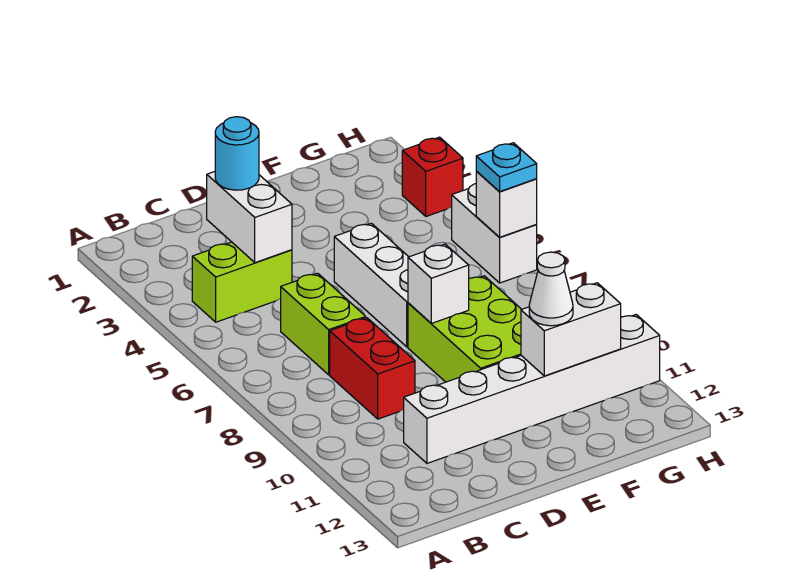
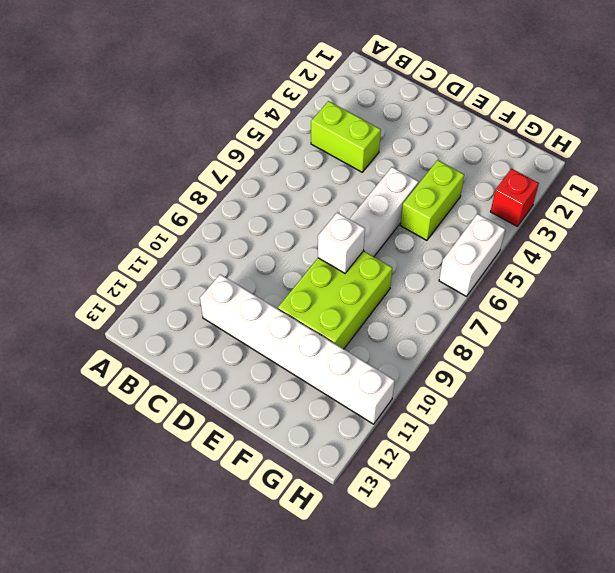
lime 1x2 brick [400,160,464,240] -> lime 1x2 brick moved to [281,273,366,375]
none -> red 1x2 brick [330,318,415,419]
none -> white 1x2 brick [207,172,292,263]
none -> white 1x2 brick [521,283,621,376]

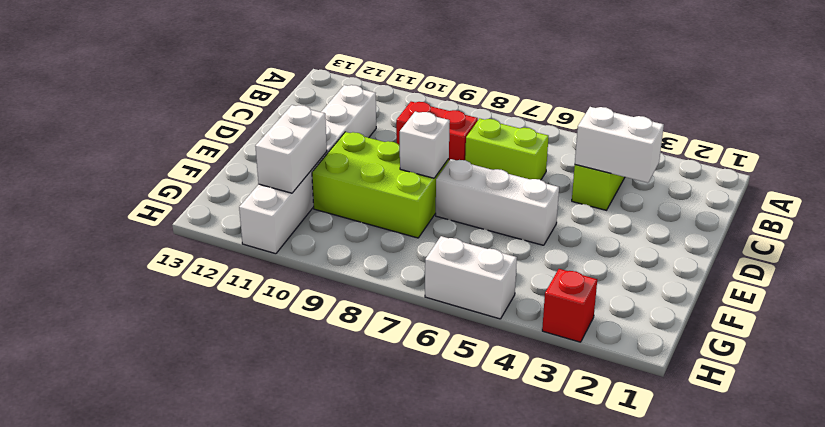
none -> white 1x1 brick [476,171,537,237]
none -> cyan 1x1 round brick [215,117,259,190]
none -> white 1x1 cone [529,252,573,326]

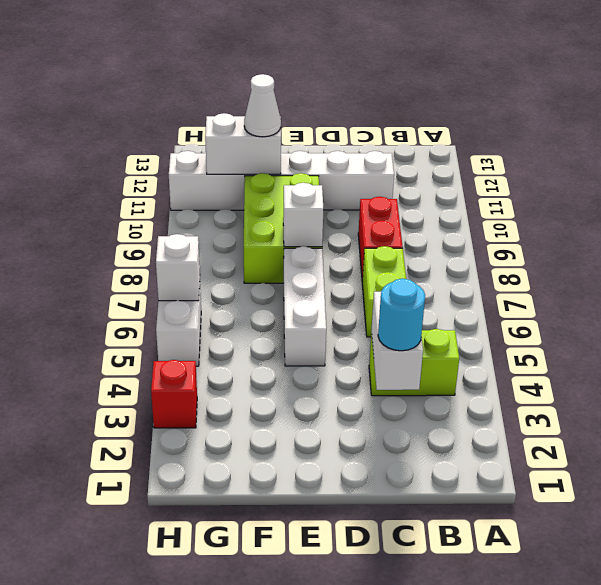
none -> cyan 1x1 plate [476,143,537,191]

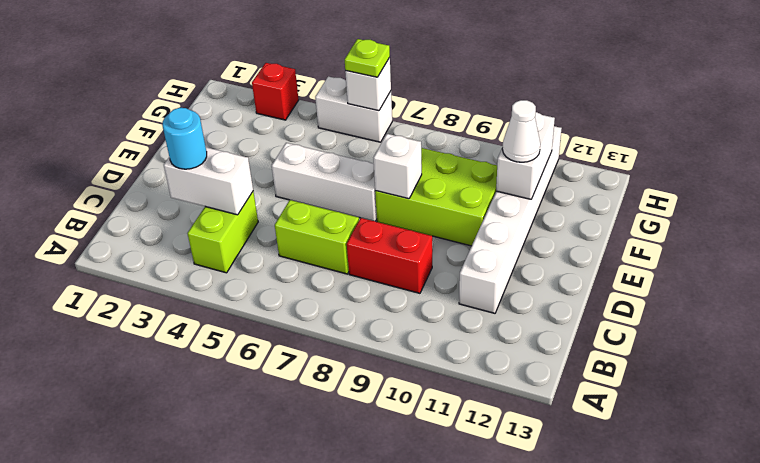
lime 1x1 plate [345,39,390,77] -> cyan 1x1 plate [476,143,537,191]

